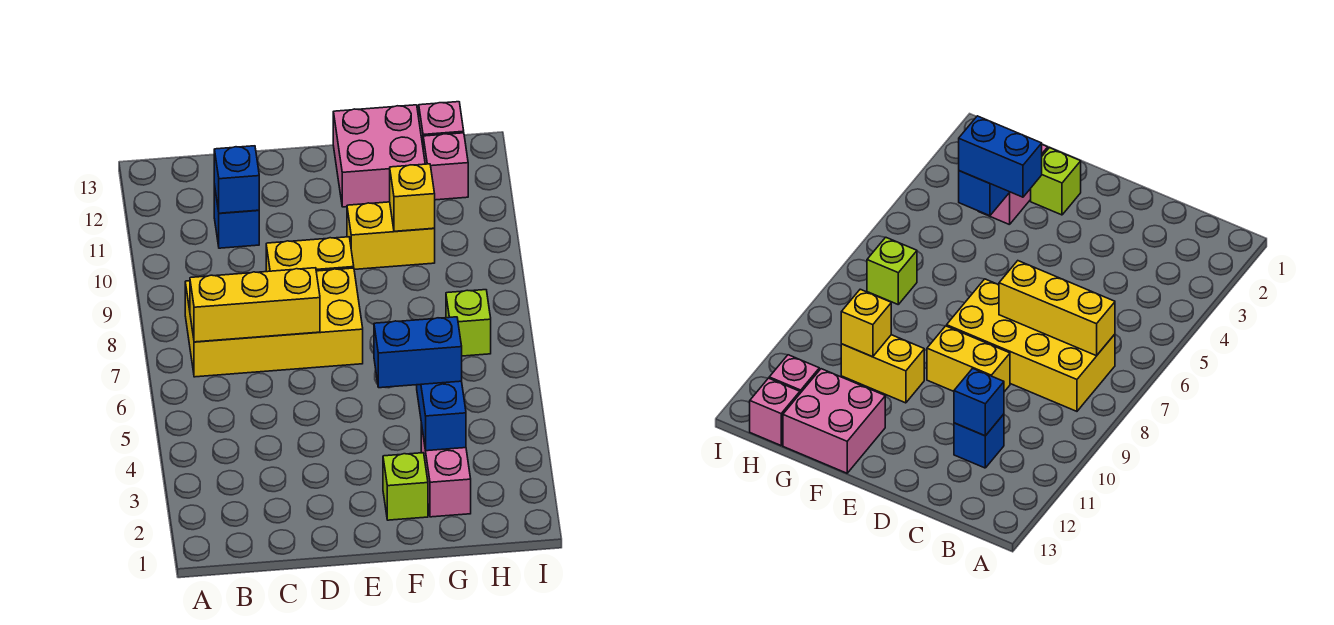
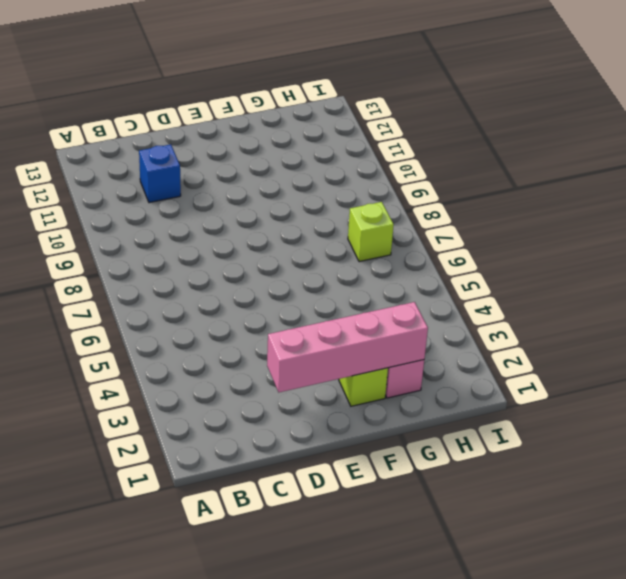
pink 1x4 brick [267,302,428,392] -> none
none -> yellow 2x4 brick [185,268,363,377]
none -> yellow 1x2 brick [266,237,354,272]
none -> yellow 1x2 brick [347,202,435,269]

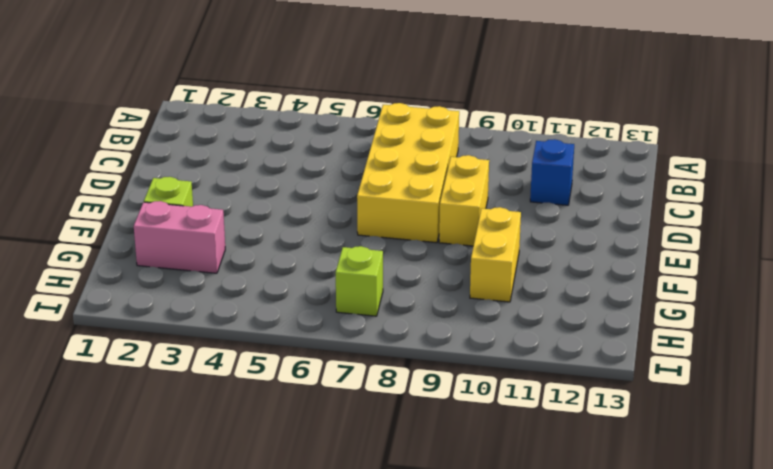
none -> pink 2x2 brick [333,105,425,207]
none -> pink 1x1 brick [423,133,468,200]
none -> pink 1x1 brick [419,102,464,145]

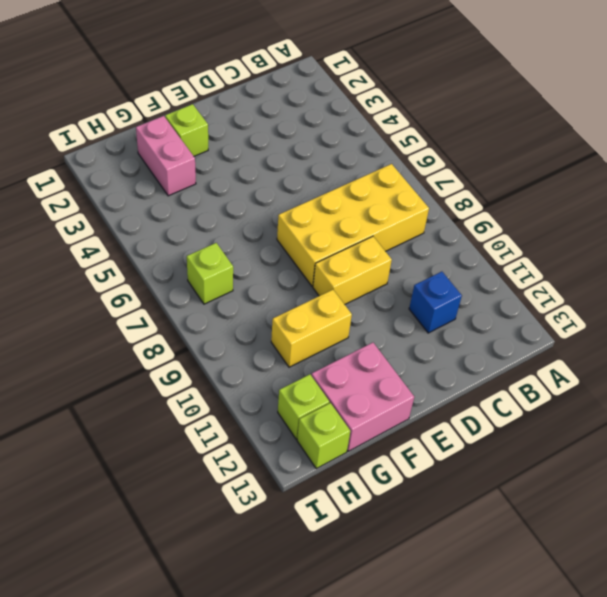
lime 1x1 brick [278,374,329,439] -> pink 1x1 brick [423,133,468,200]
lime 1x1 brick [297,403,350,469] -> pink 1x1 brick [419,102,464,145]
none -> yellow 1x3 brick [190,268,320,342]
none -> blue 1x1 brick [214,146,259,213]
none -> blue 1x2 brick [417,381,466,451]

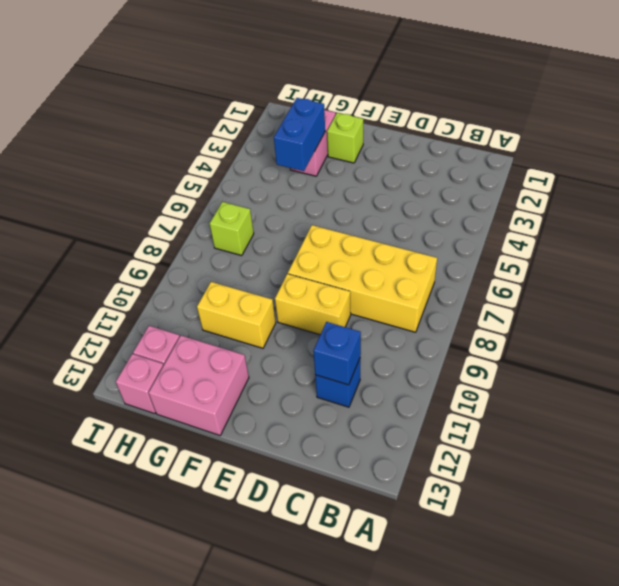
none -> yellow 1x3 brick [190,268,320,342]
none -> yellow 1x1 brick [390,164,435,231]
none -> blue 1x2 brick [374,317,462,388]

